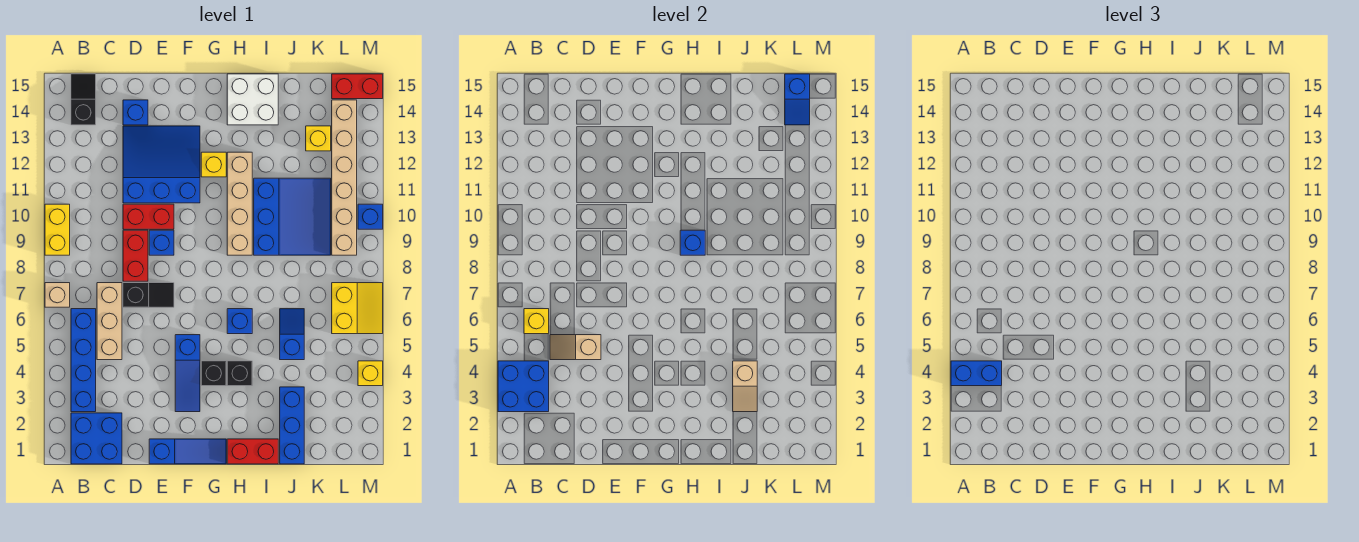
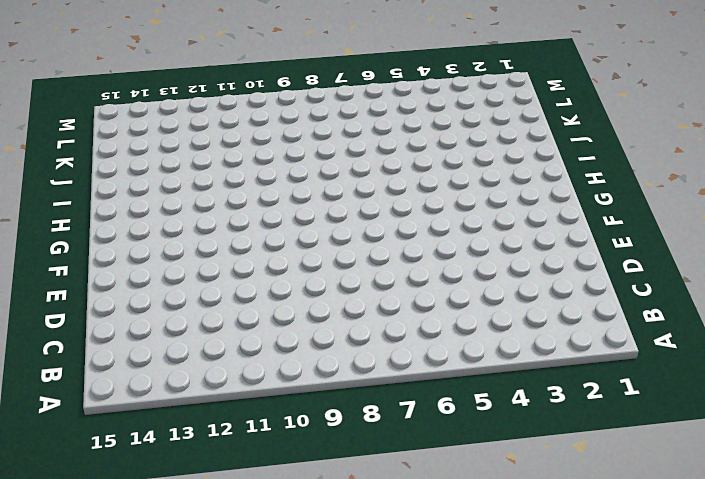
none -> tan 1x1 brick [45,283,70,307]
none -> yellow 1x2 brick [45,204,70,255]
none -> blue 2x2 brick [71,413,122,464]
none -> blue 1x4 brick [71,309,96,412]

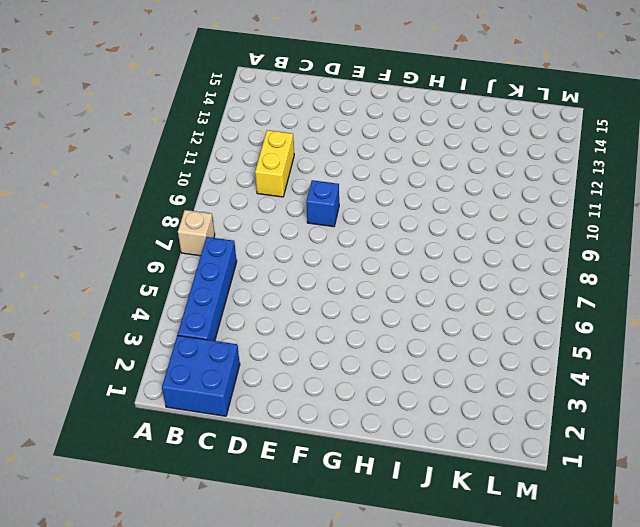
yellow 1x2 brick [255,130,294,197] -> yellow 1x2 brick moved to [45,204,70,255]
none -> black 1x2 slope [71,74,96,125]
none -> tan 1x3 brick [97,283,122,360]
none -> black 1x2 slope [123,283,174,307]
none -> red 1x2 brick [123,230,148,281]

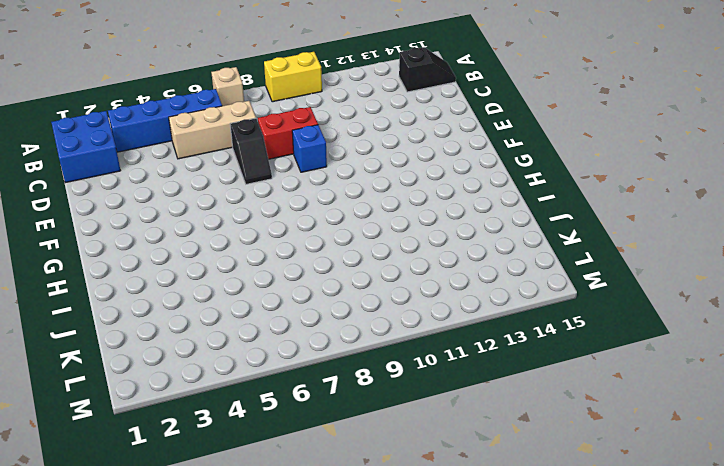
none -> red 1x2 brick [123,204,174,229]
none -> blue 3x3 slope [123,126,200,203]
none -> blue 1x1 brick [123,100,148,125]
none -> blue 1x3 slope [149,439,226,464]

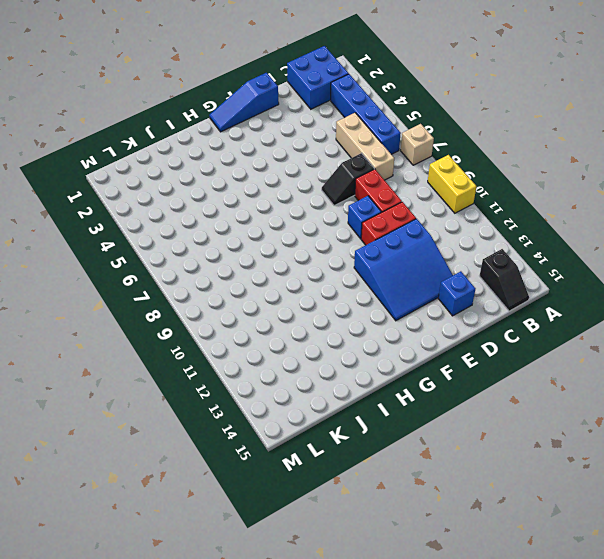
none -> blue 1x3 slope [175,335,200,412]
none -> black 1x1 brick [201,361,226,386]
none -> yellow 1x1 brick [201,152,226,177]
none -> red 1x2 brick [227,439,278,464]

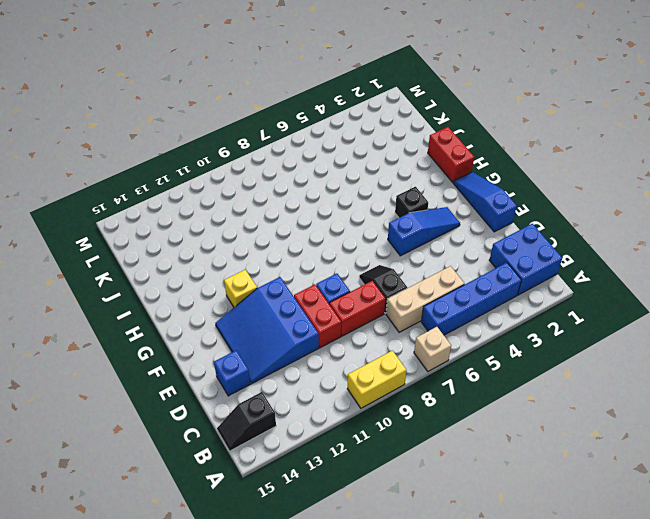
none -> black 1x1 brick [227,361,252,386]
none -> blue 1x1 brick [227,309,252,334]
none -> tan 1x4 brick [227,152,252,255]
none -> white 2x2 brick [227,74,278,125]

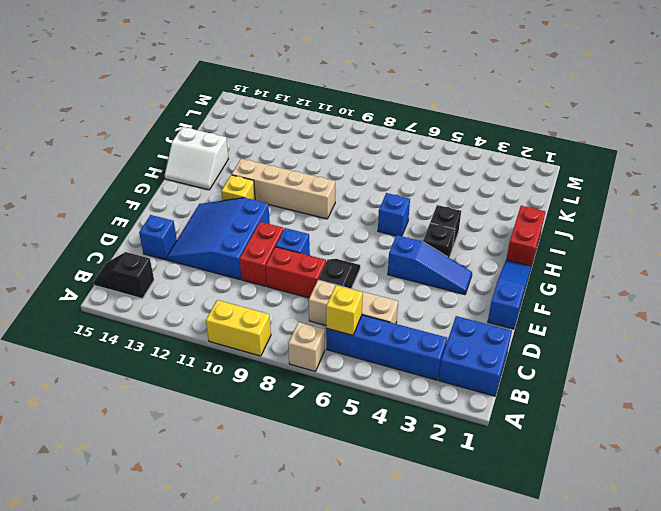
white 2x2 slope [165,127,229,190] -> white 2x2 brick [227,74,278,125]
none -> blue 3x3 slope [254,178,331,255]
none -> blue 1x3 brick [280,387,304,464]
none -> blue 1x2 slope [280,309,304,360]
none -> yellow 1x1 brick [306,126,331,151]

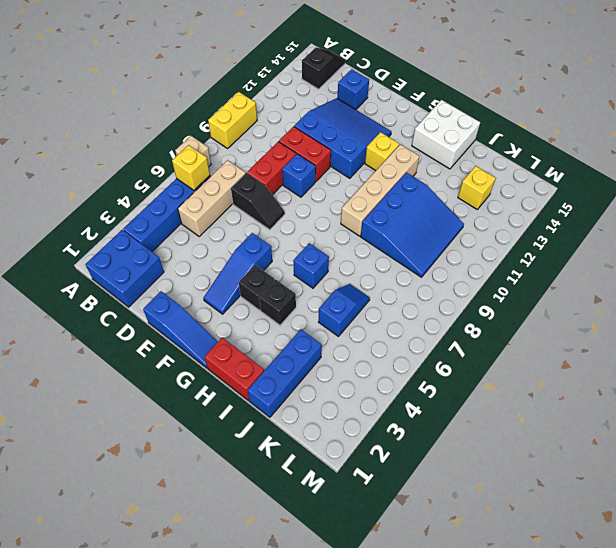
none -> yellow 2x2 slope [332,283,383,334]
none -> tan 1x6 brick [332,100,357,255]
none -> red 1x2 brick [332,74,383,99]
none -> yellow 1x1 brick [358,361,383,386]

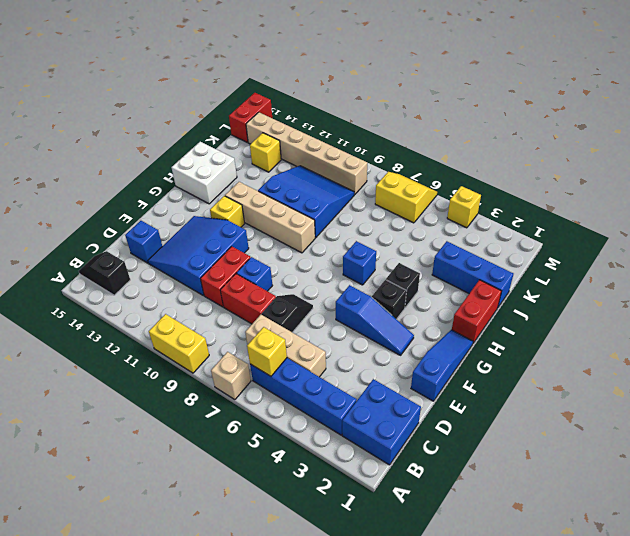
none -> blue 1x2 slope [280,309,304,360]
none -> blue 1x1 brick [358,204,383,229]
none -> blue 2x2 brick [498,361,549,412]
none -> tan 1x2 slope [550,335,601,360]

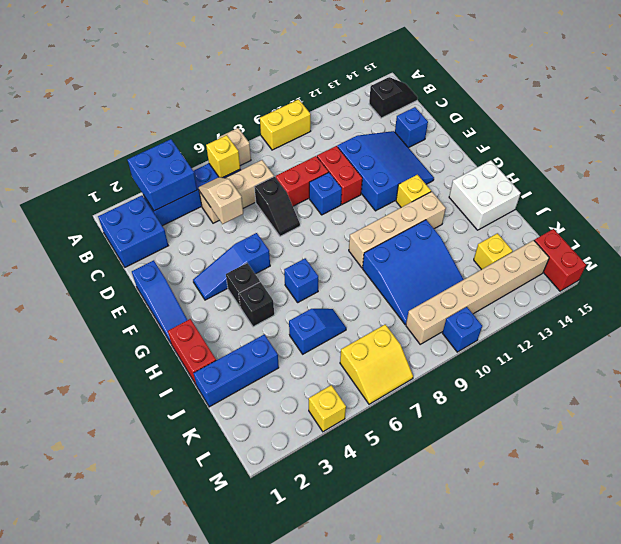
none -> blue 1x1 brick [680,230,705,255]
none -> tan 1x2 slope [733,361,757,412]
none -> blue 1x2 slope [785,74,810,125]
none -> blue 1x2 brick [951,361,1002,386]

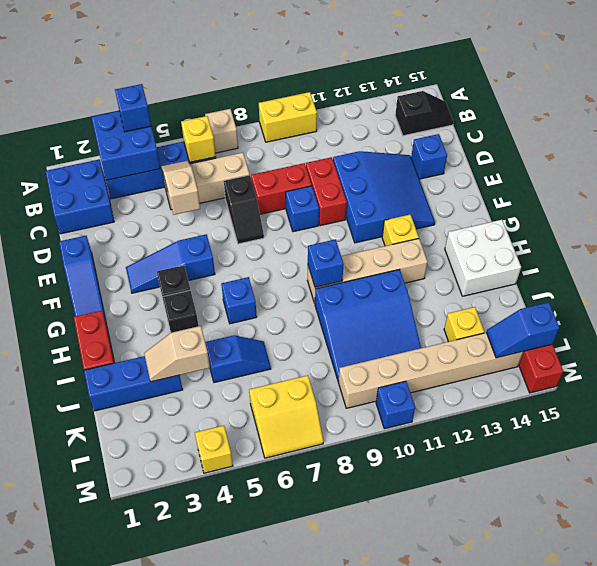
blue 1x1 brick [115,84,151,132] -> blue 1x2 brick [951,361,1002,386]

